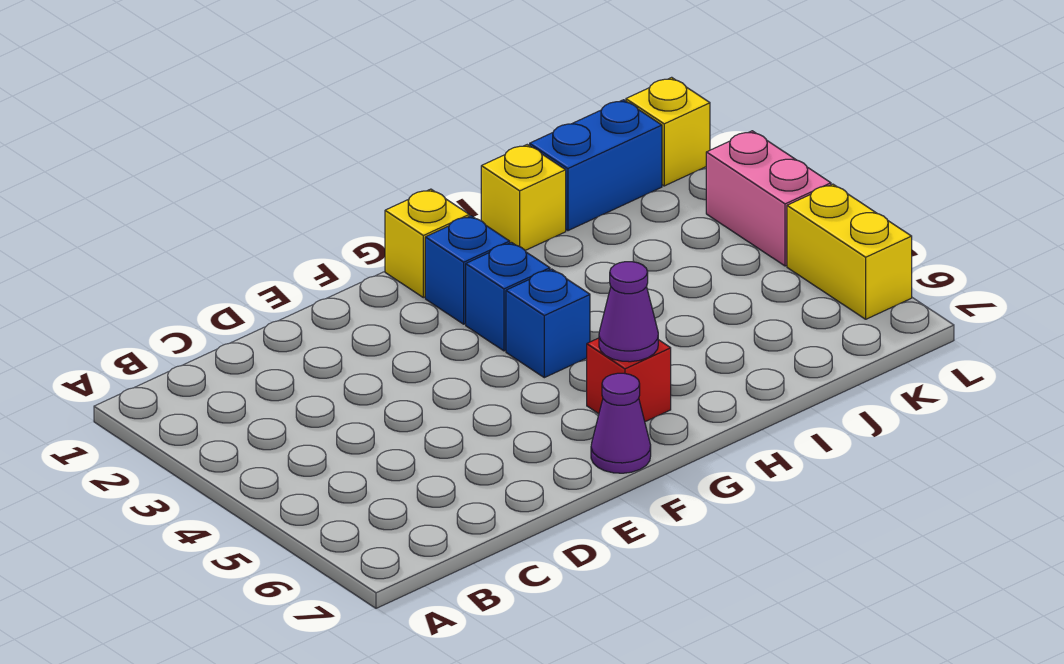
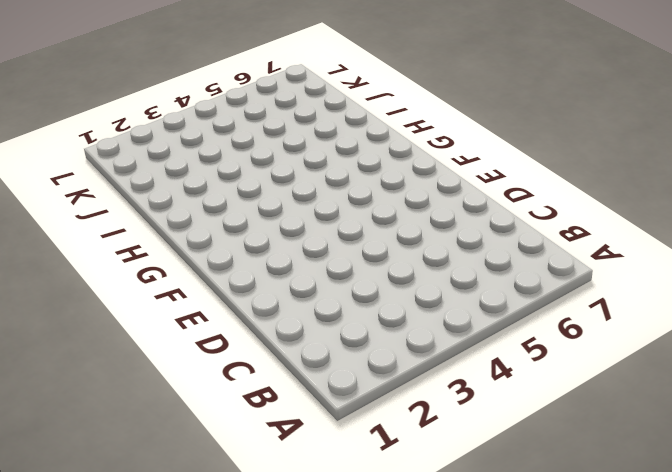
none -> purple 1x1 cone [591,373,651,473]
none -> yellow 1x1 brick [385,189,469,298]
none -> blue 1x1 brick [425,216,510,324]

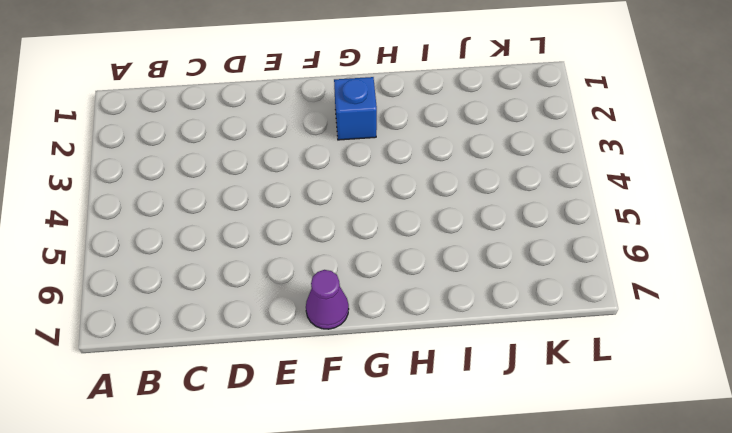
none -> yellow 1x1 brick [385,189,469,298]
none -> blue 1x1 brick [466,243,550,351]
none -> blue 1x1 brick [506,269,590,378]

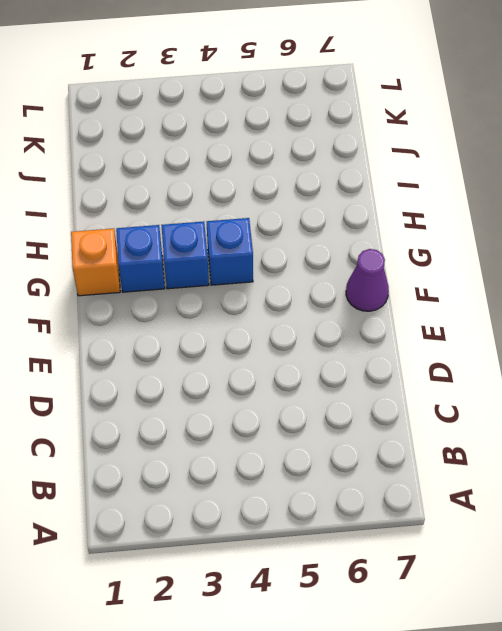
orange 1x1 brick [71,228,120,296] -> yellow 1x1 brick [385,189,469,298]
none -> red 1x1 brick [587,338,671,422]
none -> yellow 1x1 brick [481,145,566,250]
none -> blue 1x2 brick [530,100,662,231]

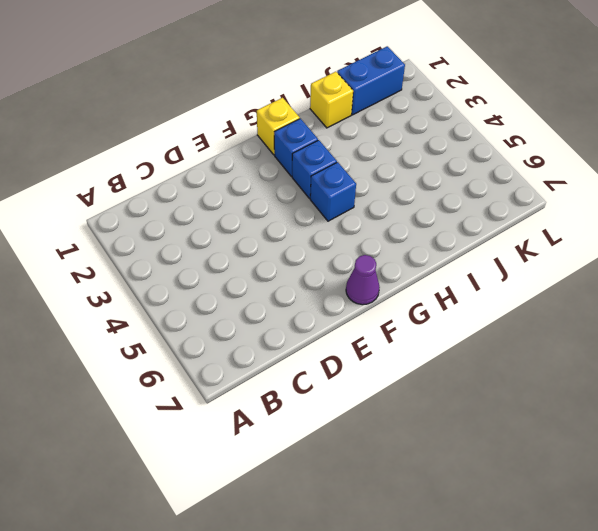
none -> red 1x1 brick [587,338,671,422]
none -> yellow 1x1 brick [626,77,710,186]
none -> pink 1x2 brick [706,131,831,266]

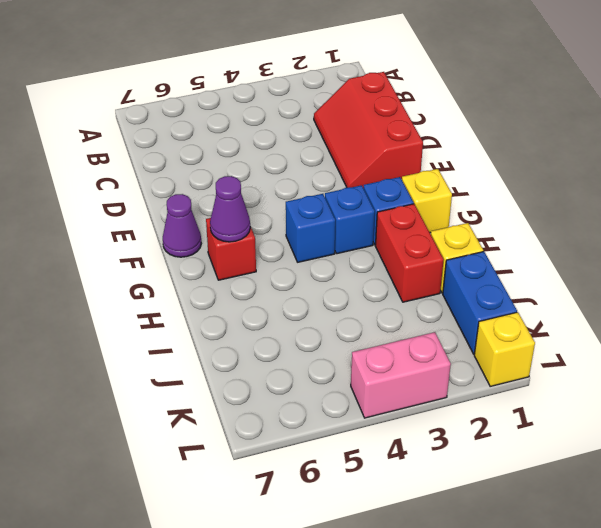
red 2x3 slope [314,72,423,188] -> none
red 1x2 brick [375,204,444,302] -> none
none -> yellow 1x2 brick [787,184,912,319]

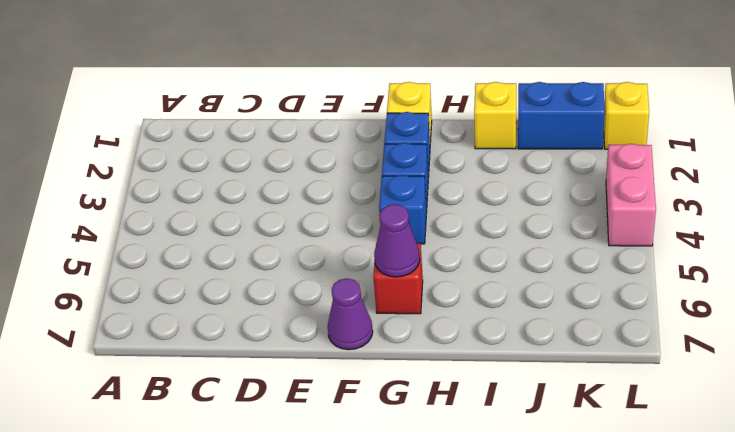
none -> yellow 1x2 brick [787,184,912,319]

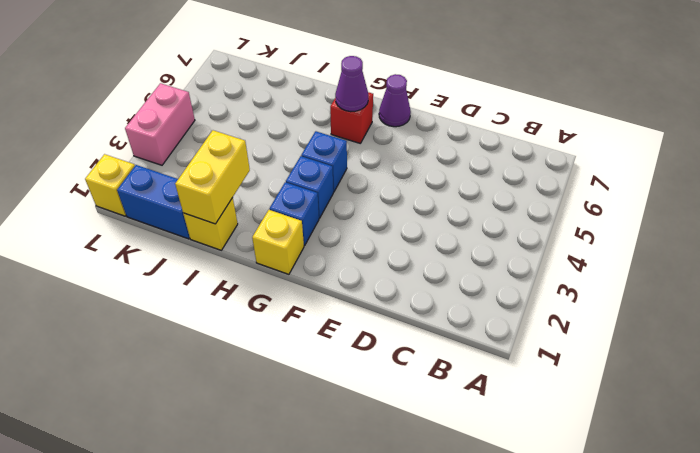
yellow 1x2 brick [175,130,250,224] -> yellow 1x2 brick moved to [787,184,912,319]

